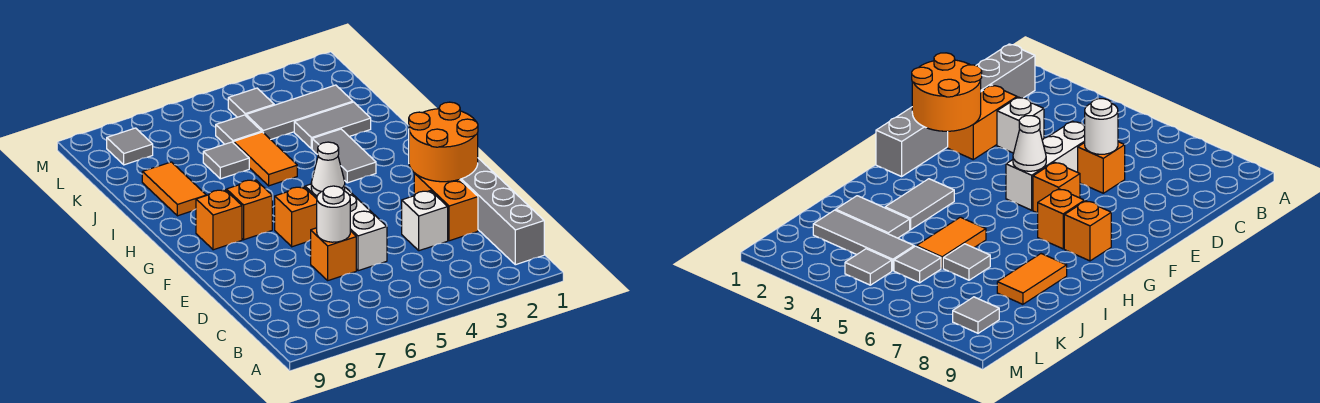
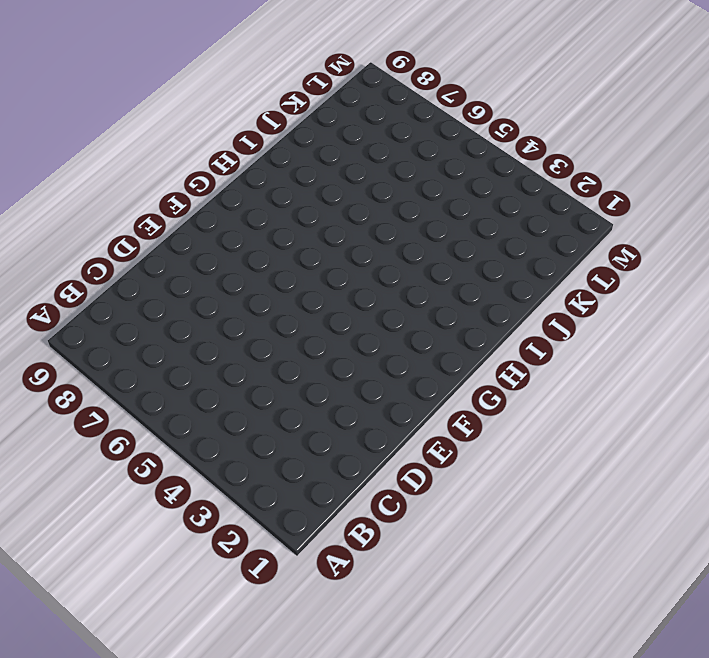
none -> grey 1x6 brick [460,158,544,265]
none -> orange 1x2 brick [414,173,478,241]
none -> white 1x1 brick [402,191,448,251]

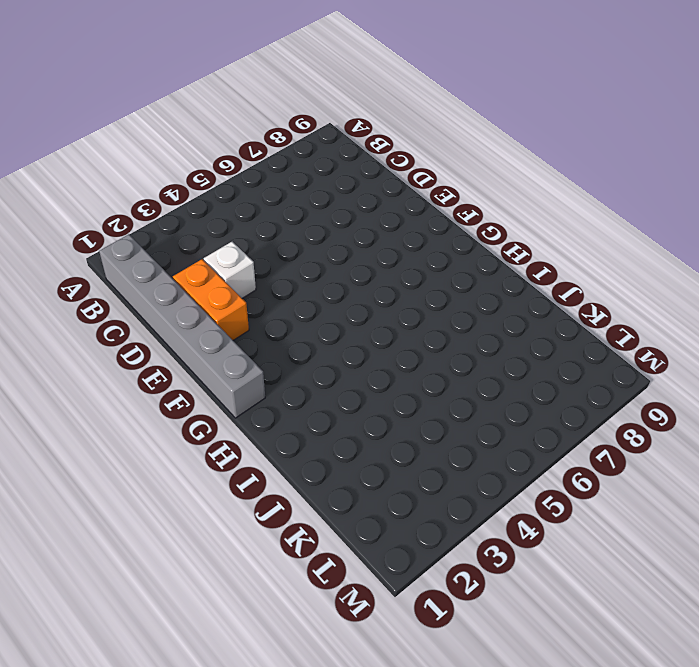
none -> white 1x3 brick [305,184,387,271]
none -> orange 1x1 brick [311,228,356,280]
none -> orange 1x1 brick [275,187,317,247]

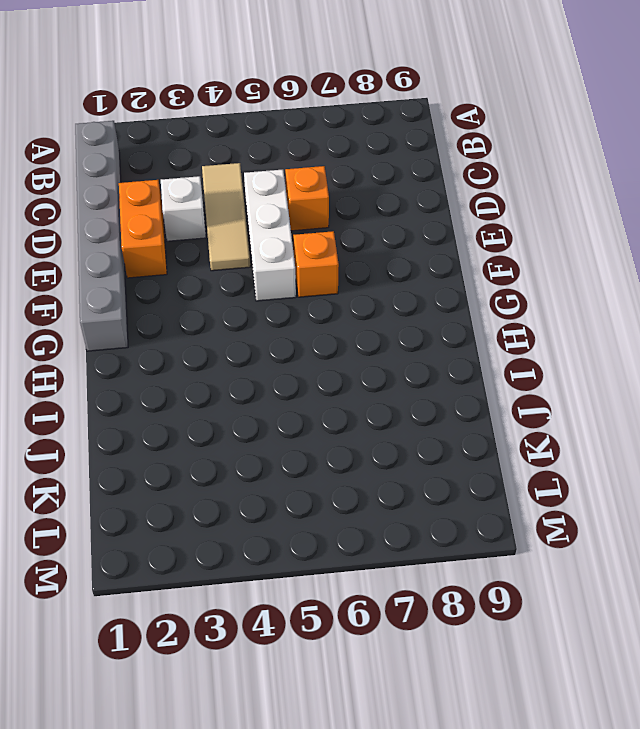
tan 1x3 tile [202,163,250,271] -> none
none -> orange 1x1 brick [227,180,272,240]
none -> orange 1x1 brick [196,190,242,250]
none -> grey 1x2 tile [312,129,376,183]

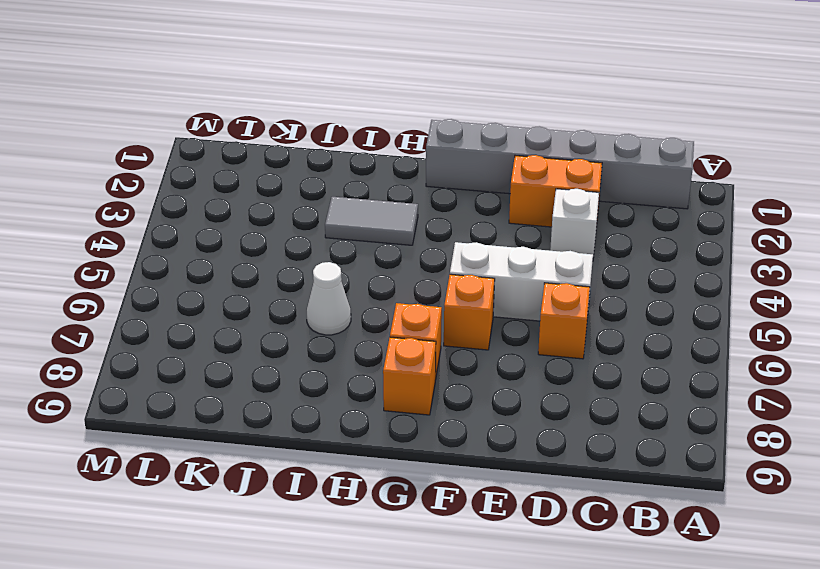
white 1x1 cone [307,262,351,335] -> white 1x1 cone moved to [311,142,345,196]
none -> orange 1x2 tile [234,132,297,186]
none -> orange 1x2 tile [142,162,206,216]
none -> grey 1x2 tile [294,102,371,149]

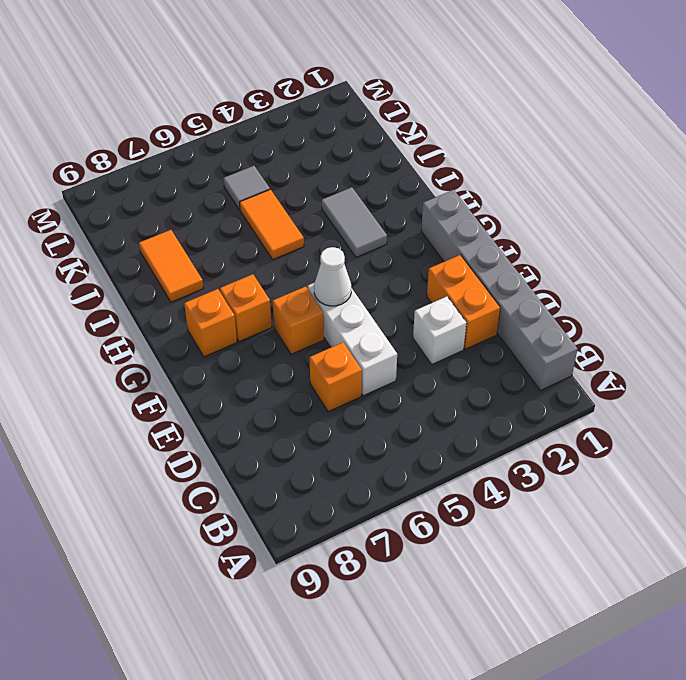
none -> grey 1x2 tile [294,102,371,149]
none -> grey 1x1 tile [203,142,249,179]
none -> grey 1x3 tile [246,85,353,140]

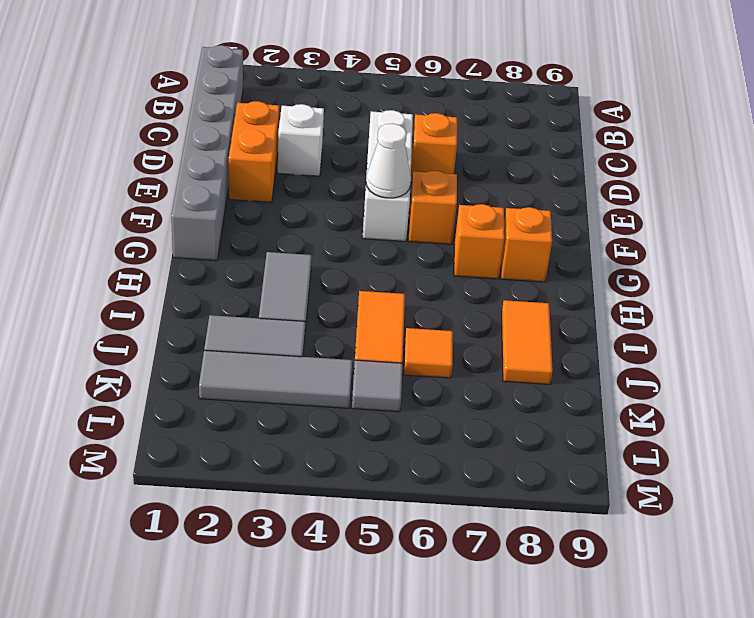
orange 1x1 tile [404,328,453,378] -> grey 1x1 tile [203,142,249,179]
none -> grey 1x1 tile [228,88,274,117]
none -> grey 1x1 tile [107,128,153,165]
none -> white 1x1 round brick [317,186,350,242]

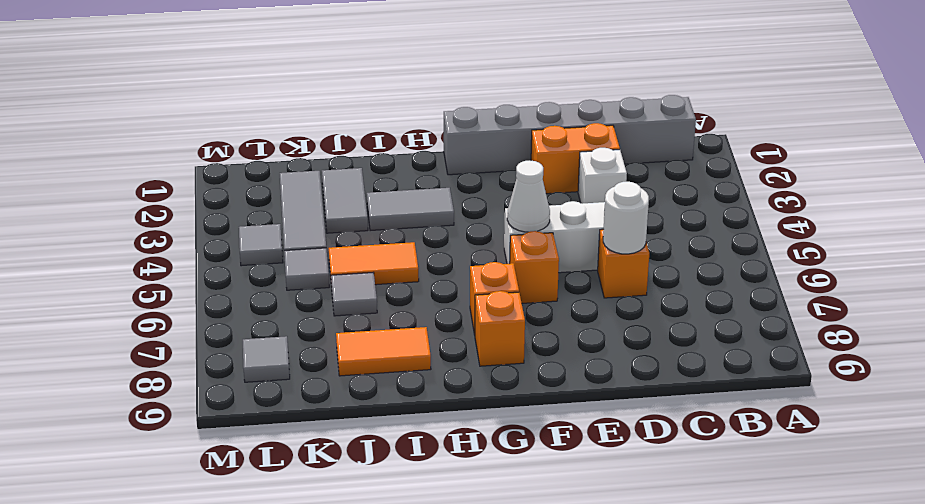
none -> orange 2x2 round brick [409,102,478,182]

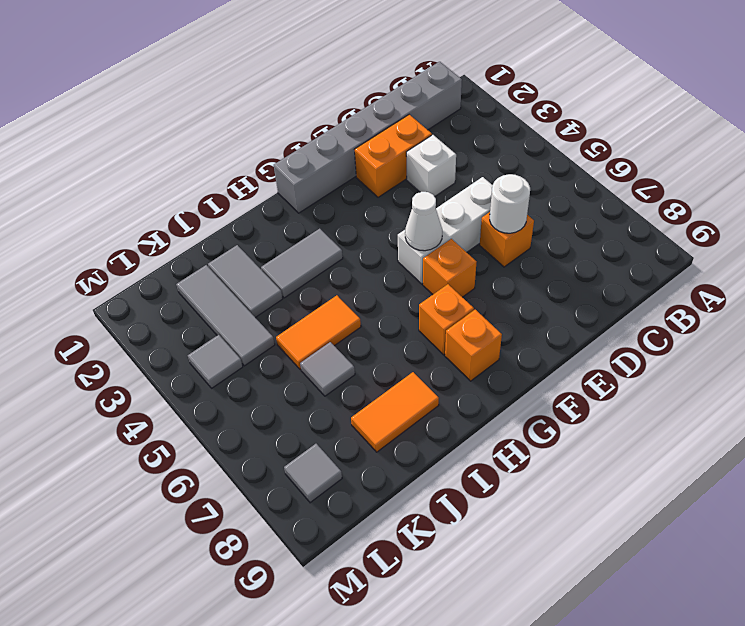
none -> grey 1x1 tile [216,115,262,144]
none -> orange 2x2 round brick [409,102,478,182]

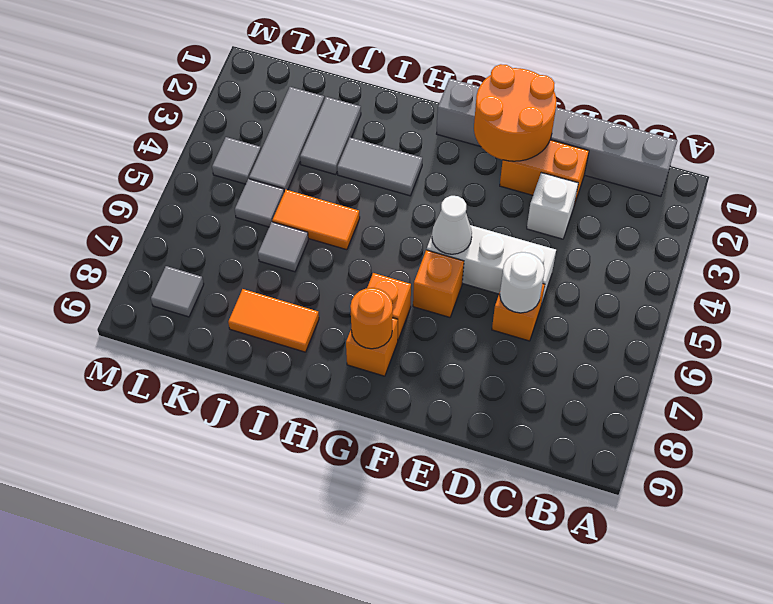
orange 1x1 round brick [350,288,393,349] -> none

